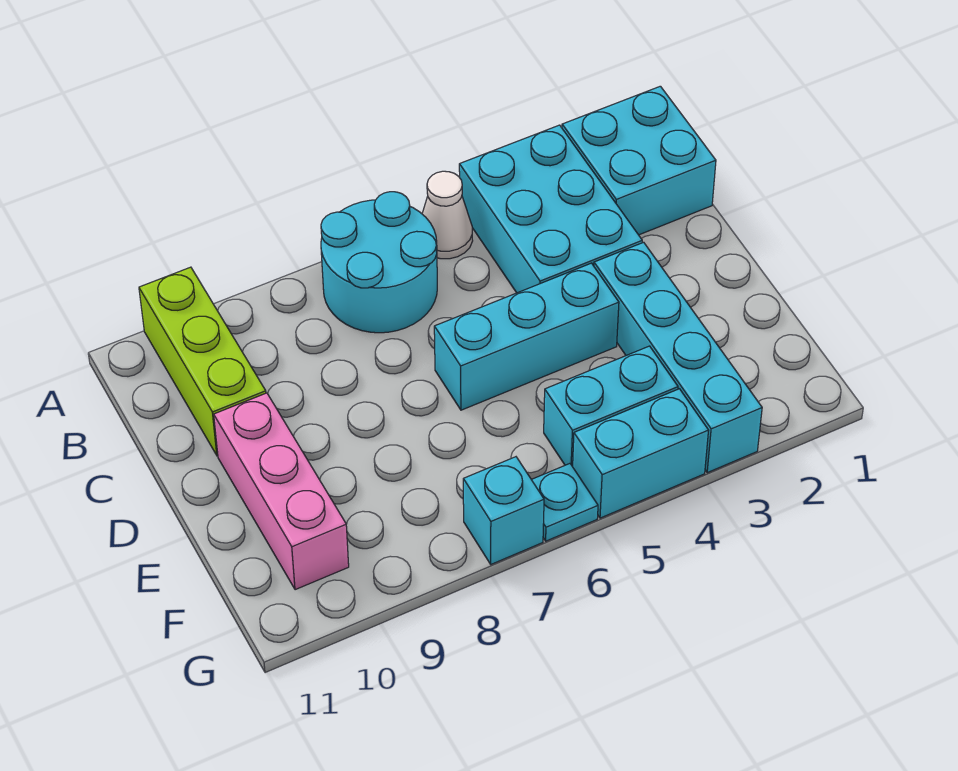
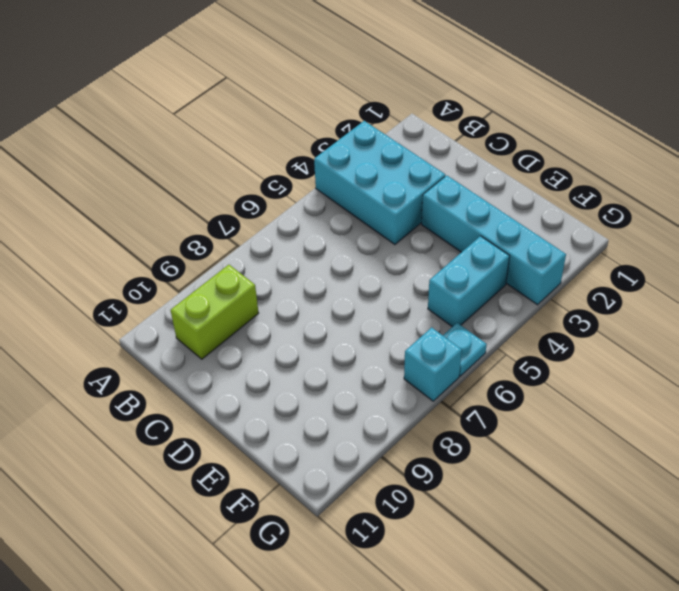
lime 1x2 brick [171,265,259,359] -> lime 1x3 brick [139,267,266,456]
none -> cyan 2x2 brick [562,86,716,235]
none -> white 1x1 cone [422,171,473,259]
none -> cyan 2x2 round brick [321,192,437,333]

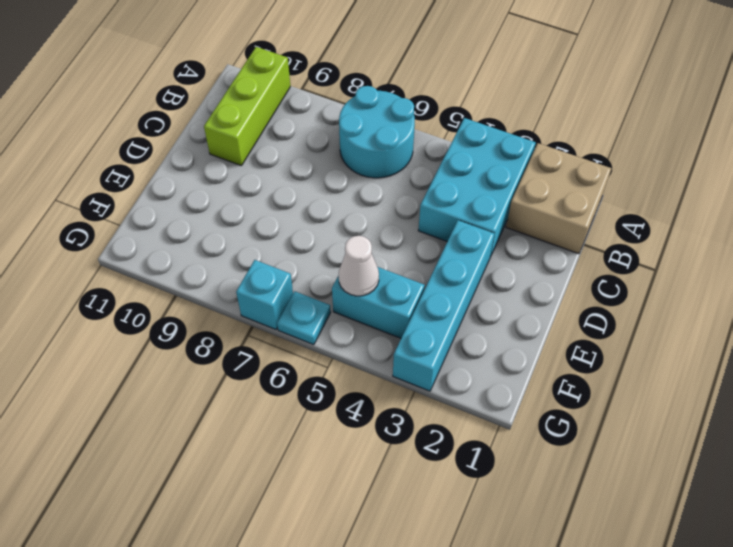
tan 2x2 brick [506,143,612,254] -> cyan 2x2 brick [562,86,716,235]
white 1x1 cone [339,236,379,296] -> white 1x1 cone moved to [422,171,473,259]
none -> cyan 1x3 brick [434,263,619,410]
none -> pink 1x3 brick [214,393,349,590]
none -> cyan 1x2 brick [573,389,709,518]

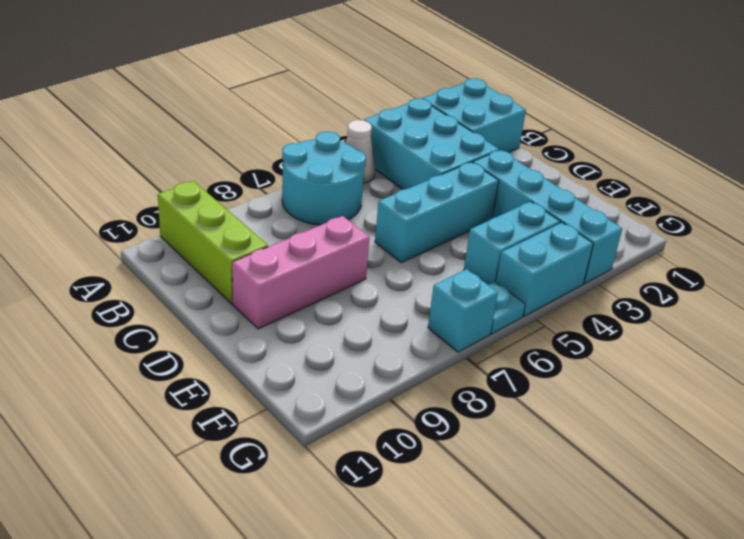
pink 1x3 brick [232,216,370,329] -> pink 1x3 brick turned to [214,393,349,590]

